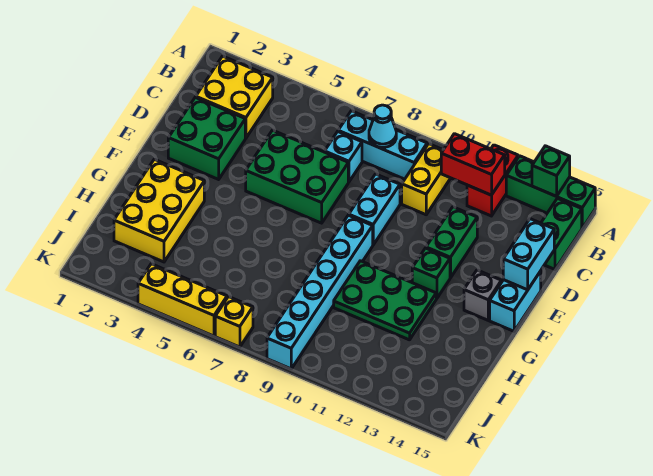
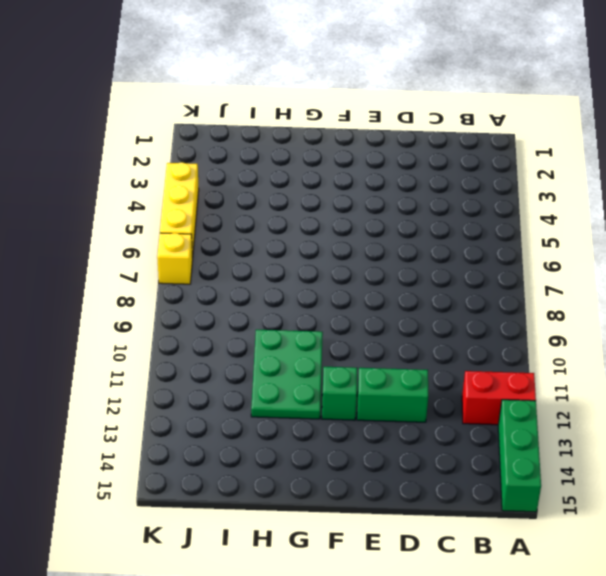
none -> yellow 2x2 brick [196,56,273,138]
none -> cyan 1x3 brick [338,111,427,179]
none -> yellow 1x2 brick [402,144,450,215]

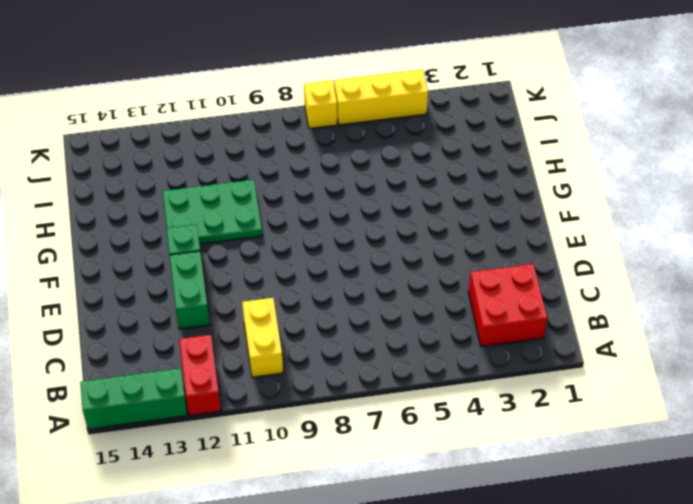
red 2x2 brick [468,264,547,346] -> yellow 2x2 brick [196,56,273,138]
none -> cyan 1x3 brick [338,111,427,179]
none -> green 1x2 brick [541,198,582,269]
none -> cyan 1x1 brick [325,132,362,182]

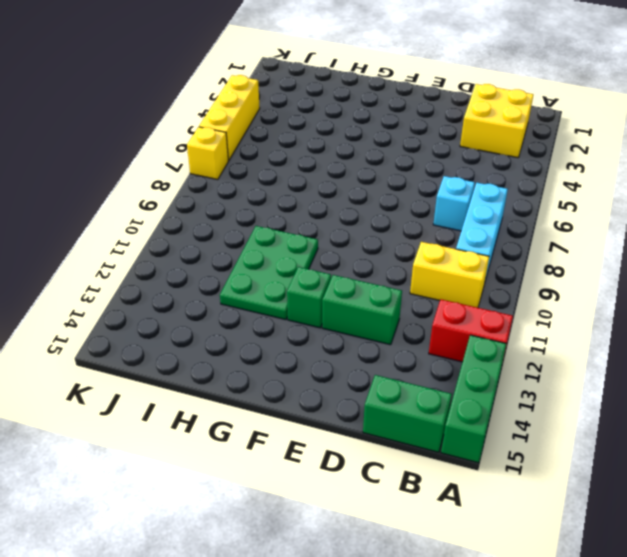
none -> green 2x2 brick [168,97,245,179]
none -> green 2x3 brick [246,130,348,223]
none -> cyan 1x2 brick [349,174,400,245]

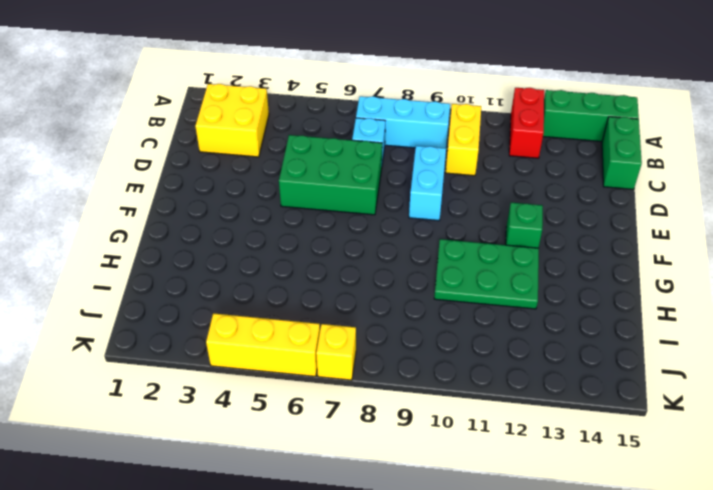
none -> green 2x2 brick [168,97,245,179]
none -> green 1x2 brick [426,207,477,278]
none -> cyan 1x2 brick [490,271,541,331]

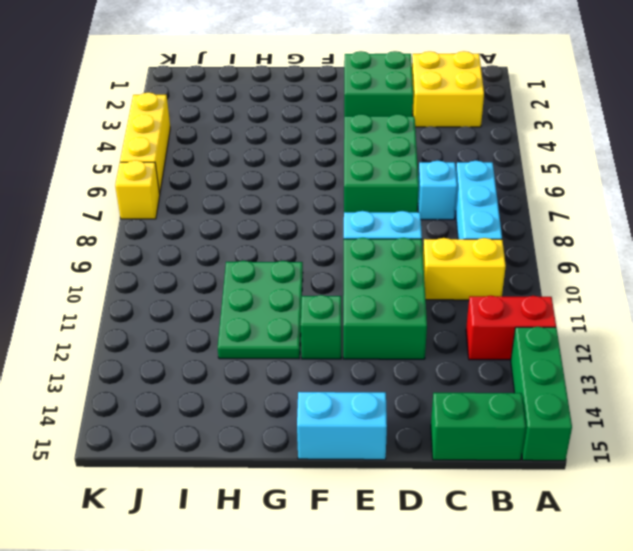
green 2x3 brick [343,238,427,359] -> green 1x2 brick [426,207,477,278]
none -> cyan 1x6 brick [267,215,373,369]
none -> grey 1x1 brick [464,270,501,320]
none -> yellow 2x3 brick [114,159,204,262]

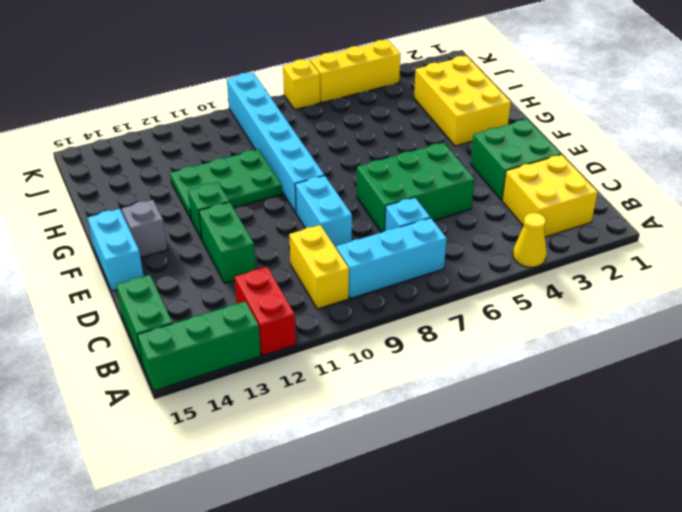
yellow 1x1 cone [513,213,547,267] -> none
none -> green 1x1 brick [532,146,570,196]
none -> cyan 1x1 cone [369,105,396,147]
none -> red 1x2 brick [441,134,505,195]

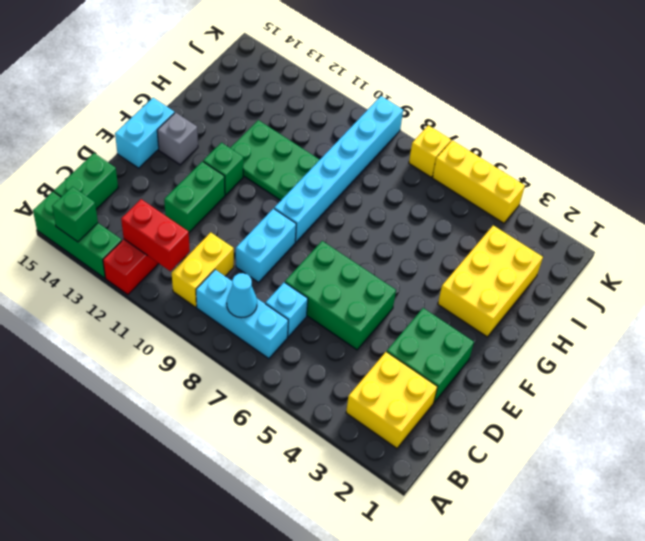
none -> cyan 1x2 brick [503,219,554,290]

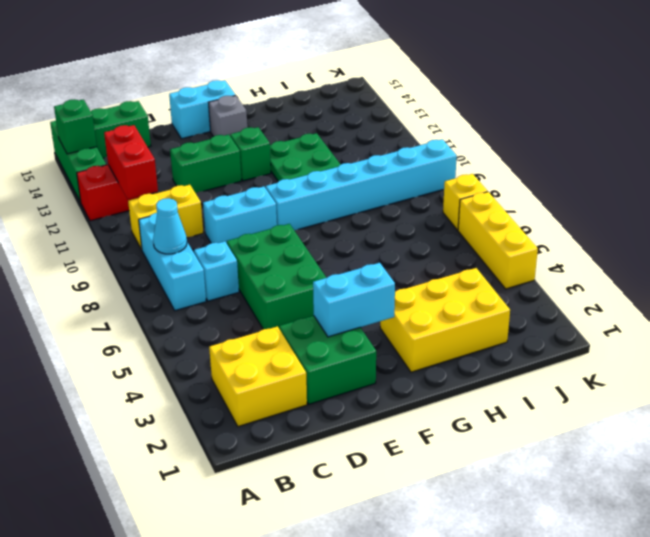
cyan 1x2 brick [313,263,395,337] -> cyan 1x2 brick moved to [503,219,554,290]

